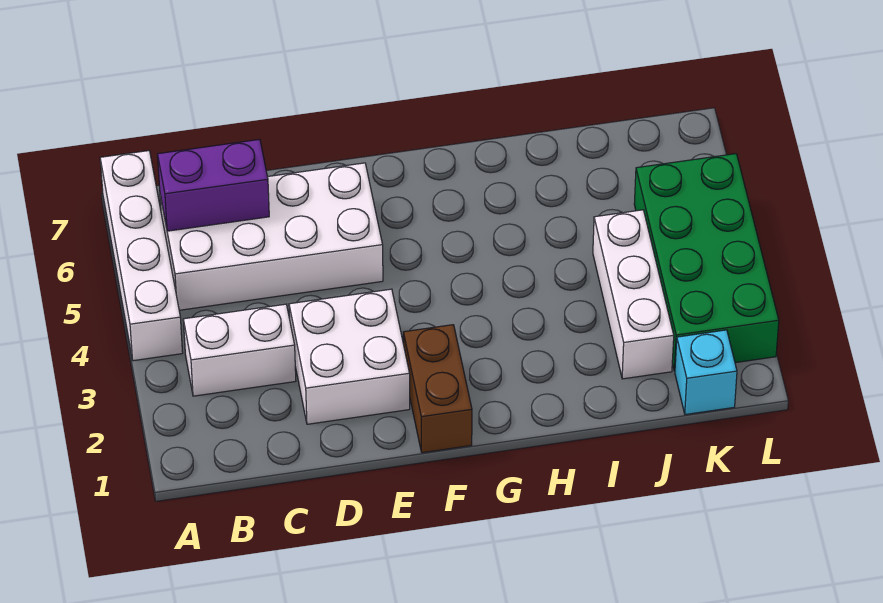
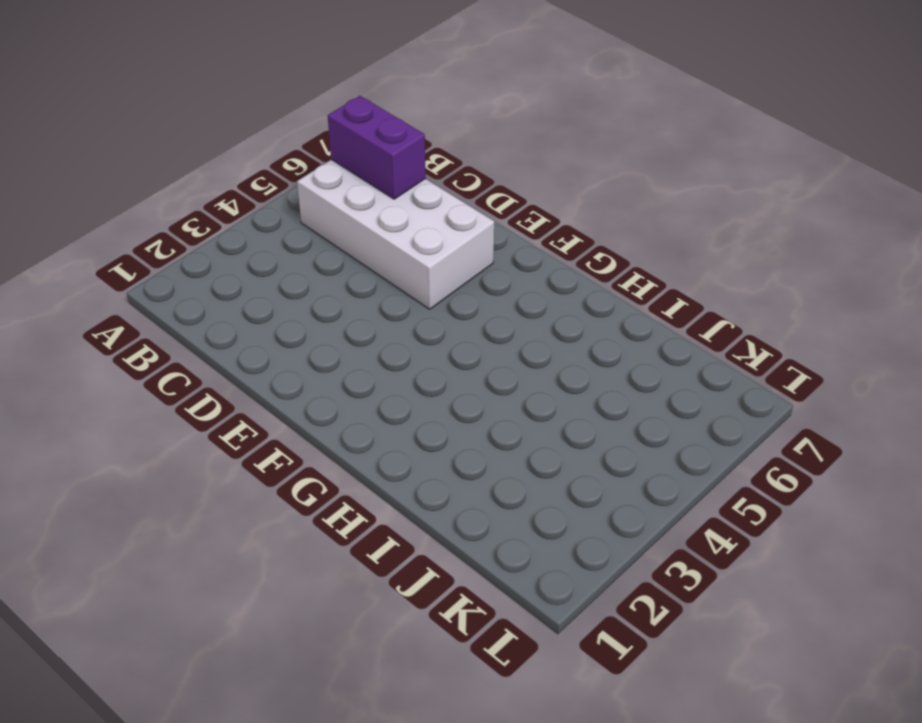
none -> white 1x4 brick [100,151,183,361]
none -> white 1x2 brick [183,304,296,396]

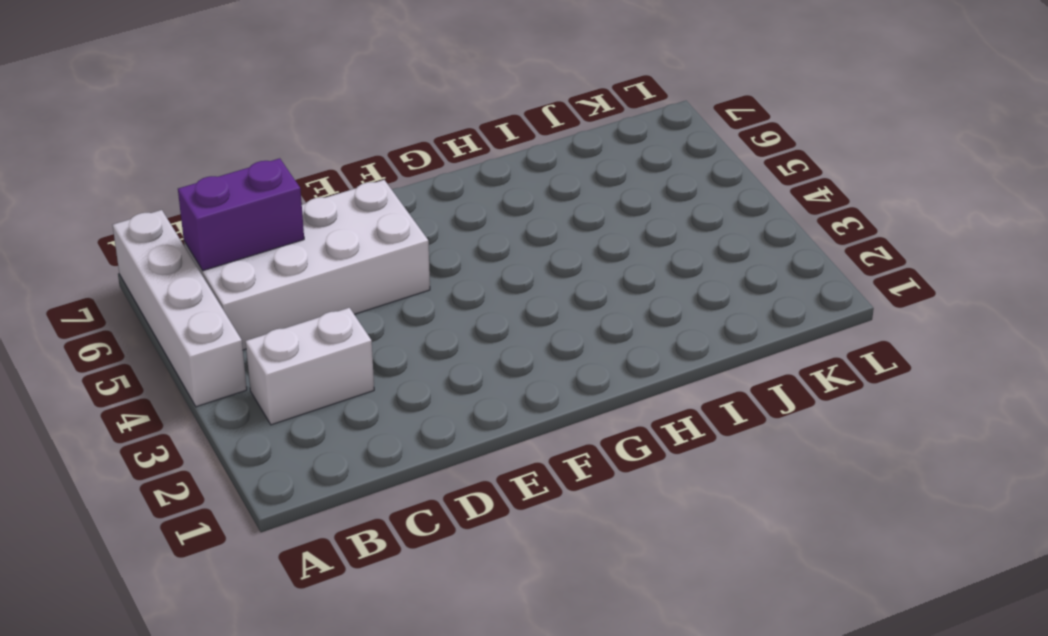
none -> white 2x2 brick [289,289,410,424]
none -> brown 1x2 brick [403,325,472,453]

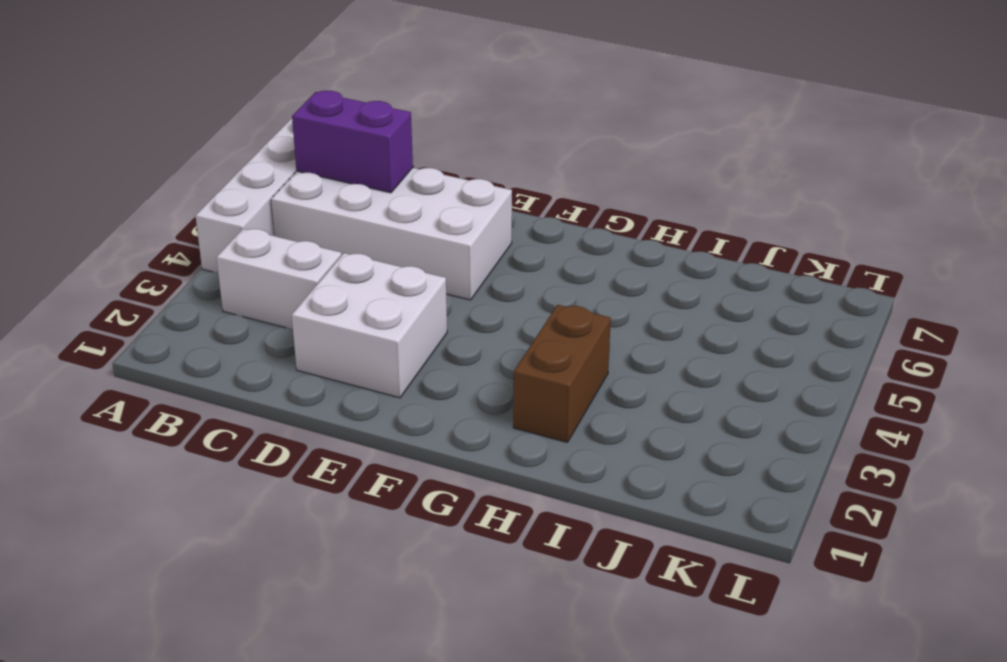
brown 1x2 brick [513,305,611,442] -> brown 1x2 brick moved to [403,325,472,453]
none -> white 1x3 brick [593,210,674,379]
none -> cyan 1x1 brick [675,330,737,415]

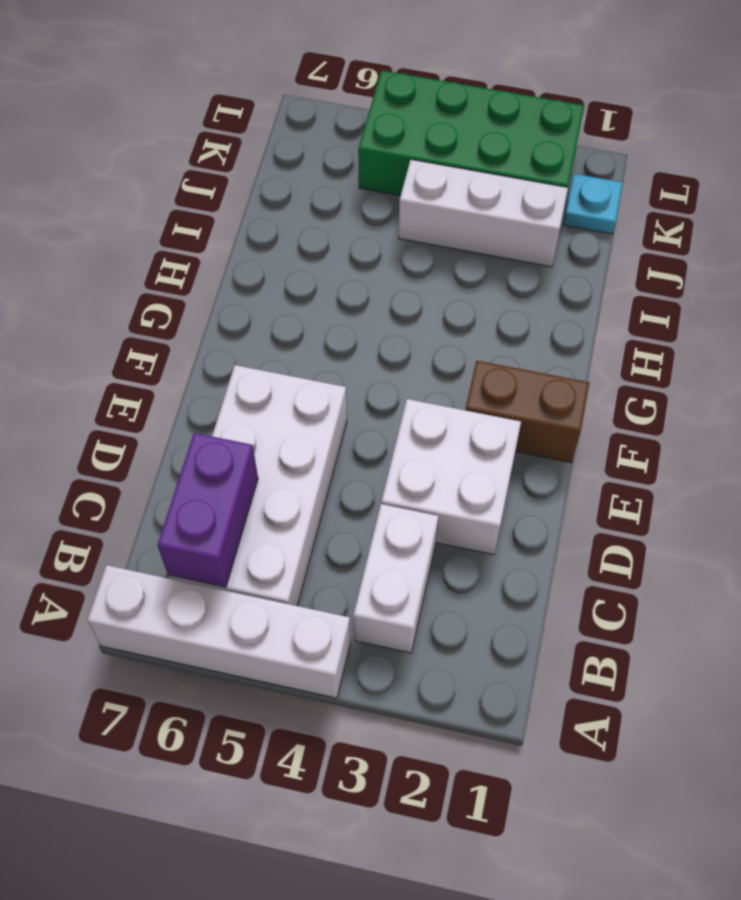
cyan 1x1 plate [563,174,623,234] -> cyan 1x1 brick [675,330,737,415]

